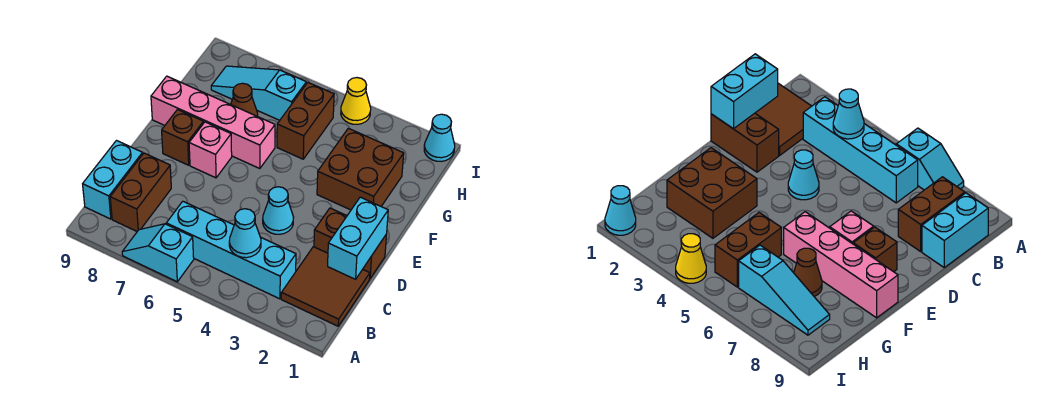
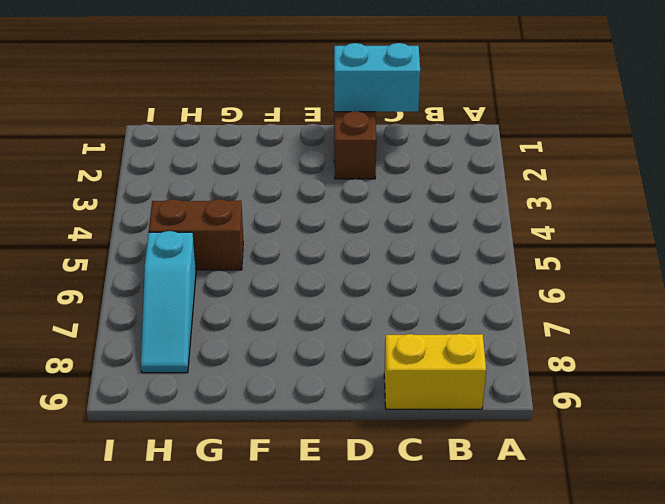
yellow 1x2 brick [384,334,486,409] -> cyan 1x2 brick [83,141,143,219]
none -> cyan 1x2 slope [122,224,194,282]
none -> brown 2x2 tile [281,247,370,326]
none -> cyan 1x4 brick [166,201,296,299]

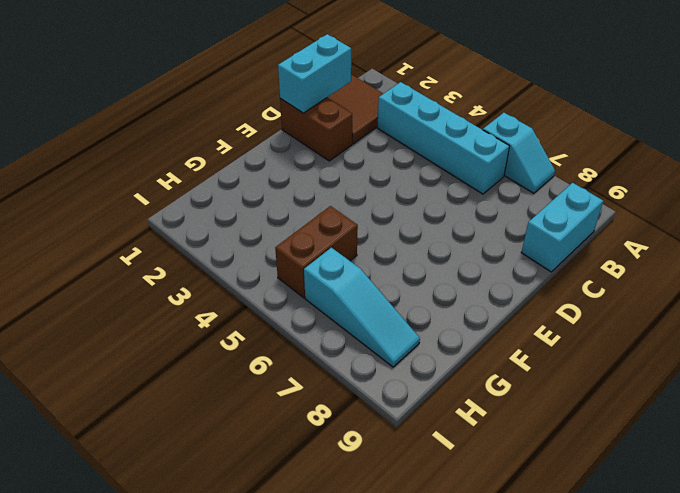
none -> brown 1x2 brick [110,153,171,231]
none -> cyan 1x1 cone [263,187,294,234]
none -> pink 1x1 brick [189,122,232,178]

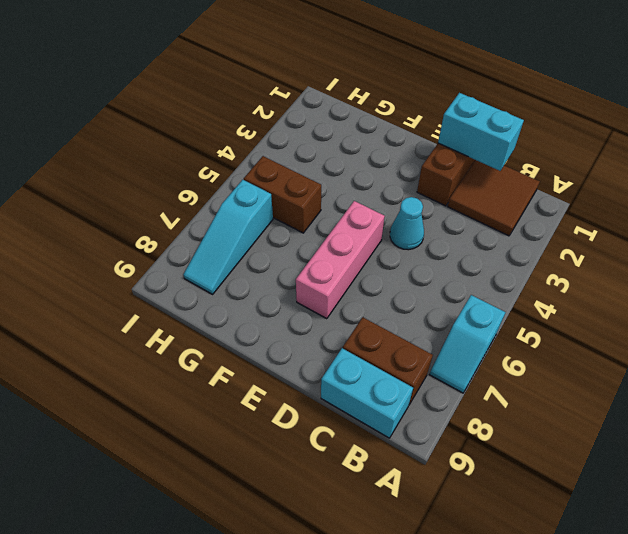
pink 1x3 brick [296,201,385,319] -> pink 1x1 brick [189,122,232,178]
none -> cyan 1x4 brick [166,201,296,299]
none -> brown 1x1 brick [162,110,204,165]
none -> brown 2x2 brick [317,128,404,210]

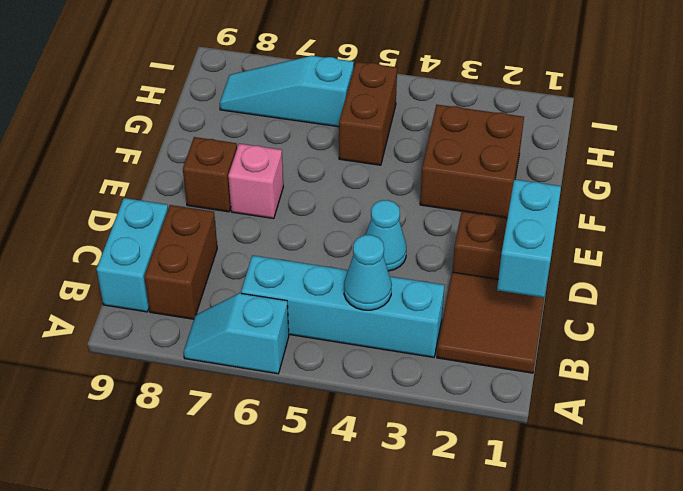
none -> pink 1x4 brick [151,76,275,169]
none -> brown 1x1 cone [231,83,258,116]
none -> cyan 1x1 cone [424,114,455,161]

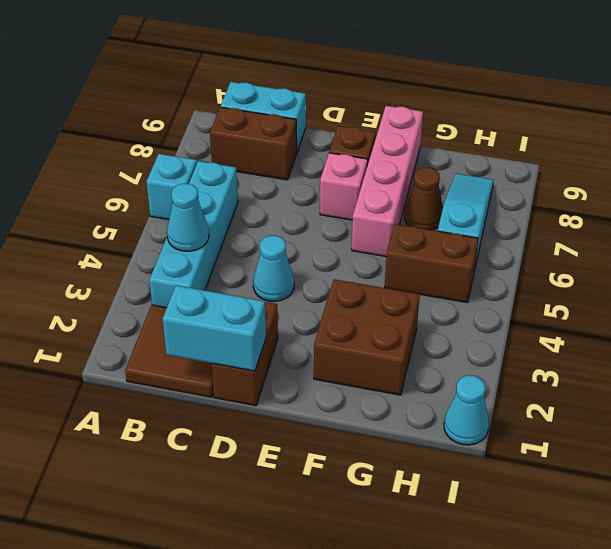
none -> yellow 1x1 cone [341,78,371,124]

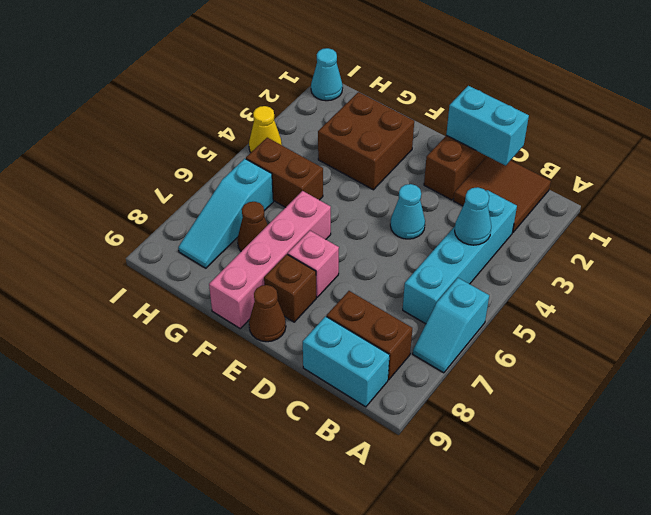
brown 1x1 cone [249,285,286,342] -> none

